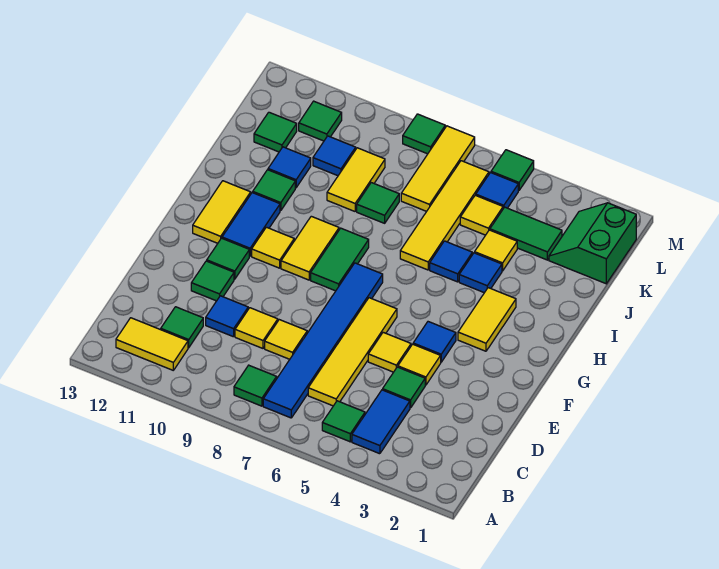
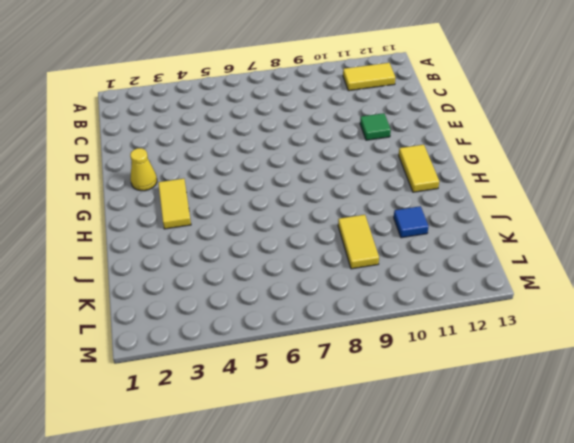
yellow 1x1 cone [130,148,157,191] -> none
none -> blue 1x2 tile [352,390,410,454]
none -> green 1x1 tile [322,401,365,442]
none -> blue 1x6 tile [263,263,383,418]
none -> green 1x1 tile [234,365,277,406]

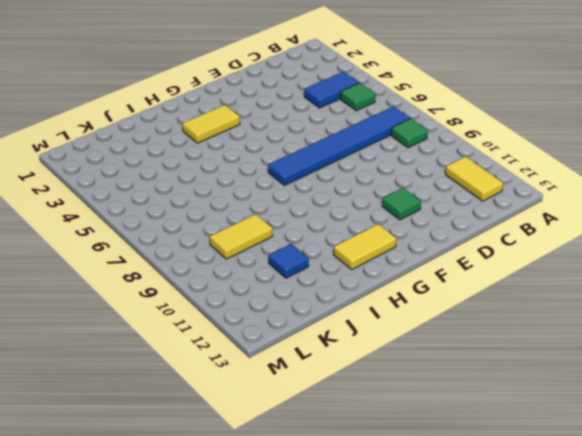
none -> yellow 1x4 tile [308,298,397,406]
none -> green 1x1 tile [161,307,203,348]
none -> green 1x1 tile [383,367,425,408]
none -> yellow 1x1 tile [265,320,307,359]

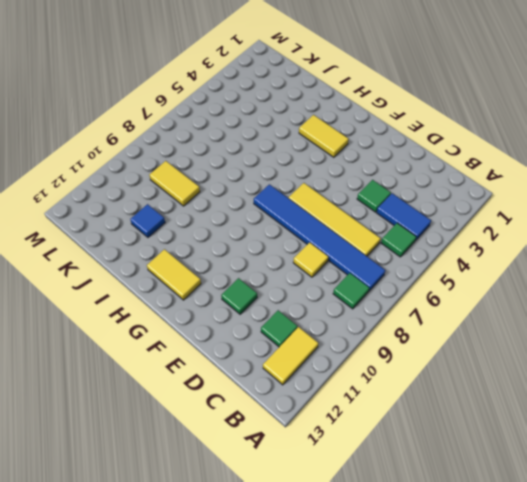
none -> yellow 1x1 tile [235,308,278,348]
none -> blue 1x1 tile [206,296,248,337]
none -> yellow 1x1 tile [398,344,441,385]
none -> yellow 1x1 tile [368,332,411,372]

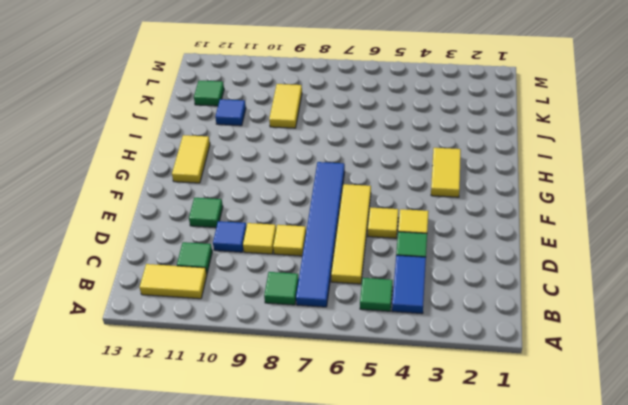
none -> blue 1x1 tile [413,322,456,362]
none -> green 1x1 tile [207,238,249,279]
none -> green 1x2 tile [311,228,369,291]
none -> yellow 1x2 tile [281,216,339,280]

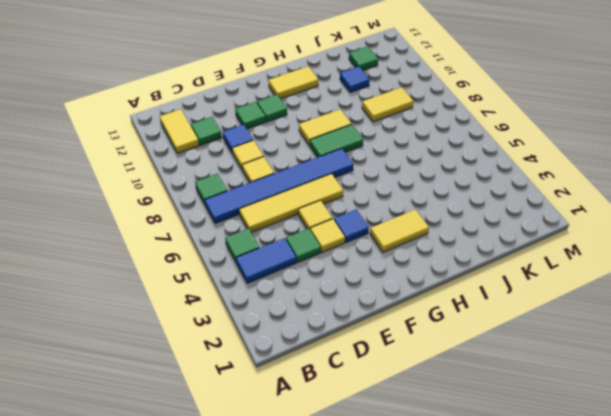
none -> yellow 1x1 tile [252,227,294,268]
none -> blue 1x2 tile [222,192,280,256]
none -> blue 1x1 tile [459,253,502,293]
none -> blue 1x1 tile [430,241,472,282]

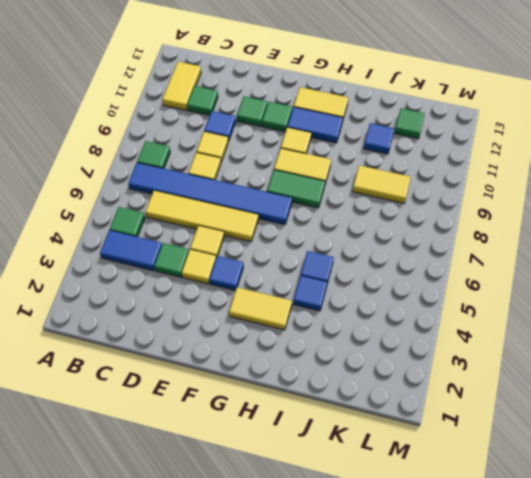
none -> yellow 1x4 tile [400,161,489,270]
none -> green 1x1 tile [253,170,295,211]
none -> yellow 1x1 tile [475,230,517,271]
none -> green 1x1 tile [357,183,399,223]

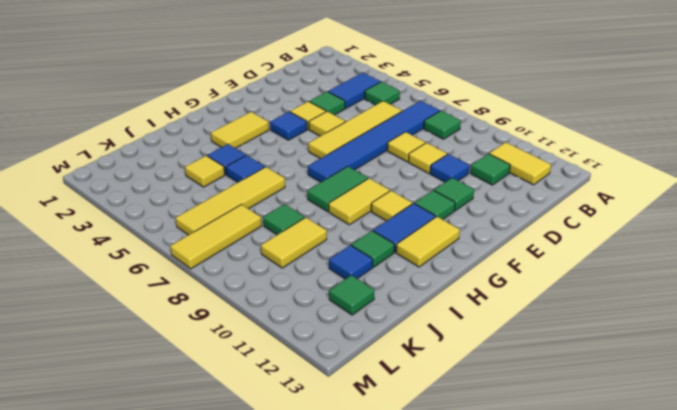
none -> green 2x2 slope [549,203,636,284]
none -> green 1x2 tile [490,207,562,260]
none -> yellow 1x1 tile [460,195,503,235]
none -> blue 1x1 tile [313,136,356,176]

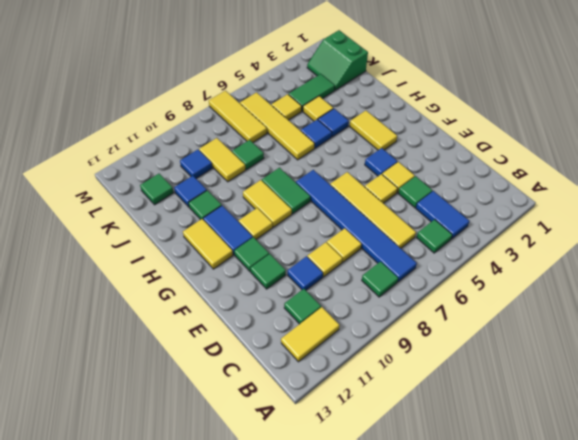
none -> blue 1x1 tile [476,173,518,209]
none -> green 1x1 tile [299,101,342,141]
none -> green 1x1 tile [491,150,534,190]
none -> green 1x1 tile [403,114,445,154]

